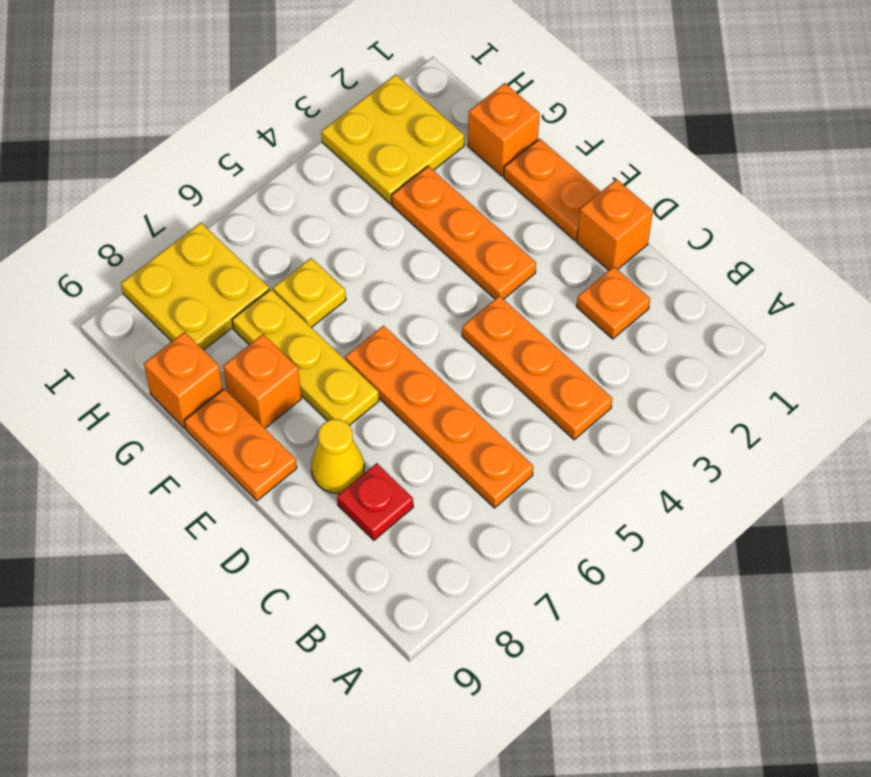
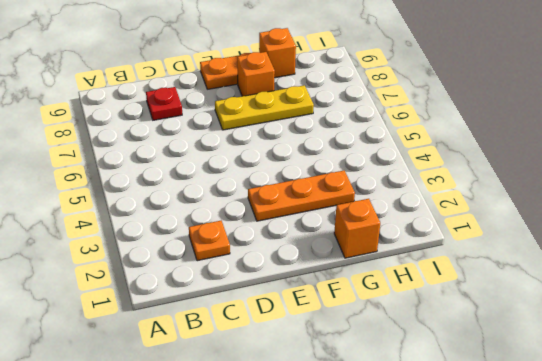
none -> orange 1x3 plate [462,296,612,440]
none -> orange 1x4 plate [345,326,533,508]
none -> orange 1x1 brick [577,179,653,270]

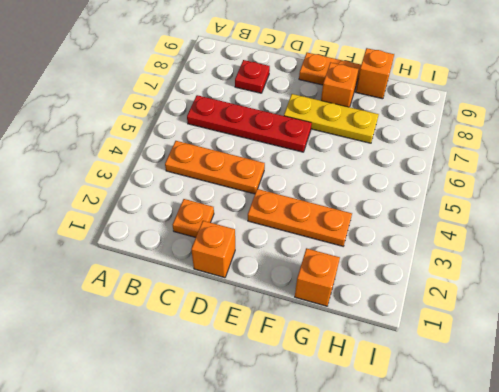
red 1x4 plate [187,95,312,152] -> orange 1x4 plate [345,326,533,508]
none -> yellow 1x1 cone [311,419,364,493]
none -> orange 1x2 plate [504,139,601,240]
none -> yellow 1x1 plate [273,258,346,328]

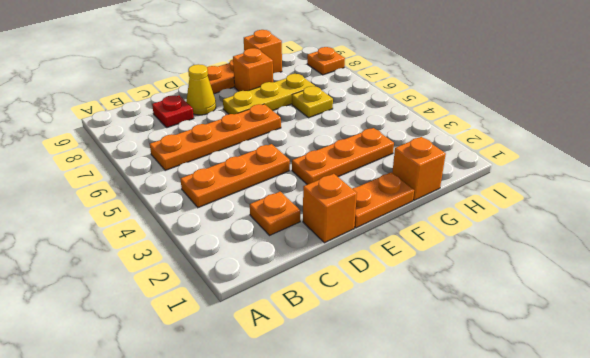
orange 1x1 plate [307,47,345,75] -> yellow 2x2 plate [121,223,269,350]
none -> yellow 2x2 plate [321,75,465,204]

